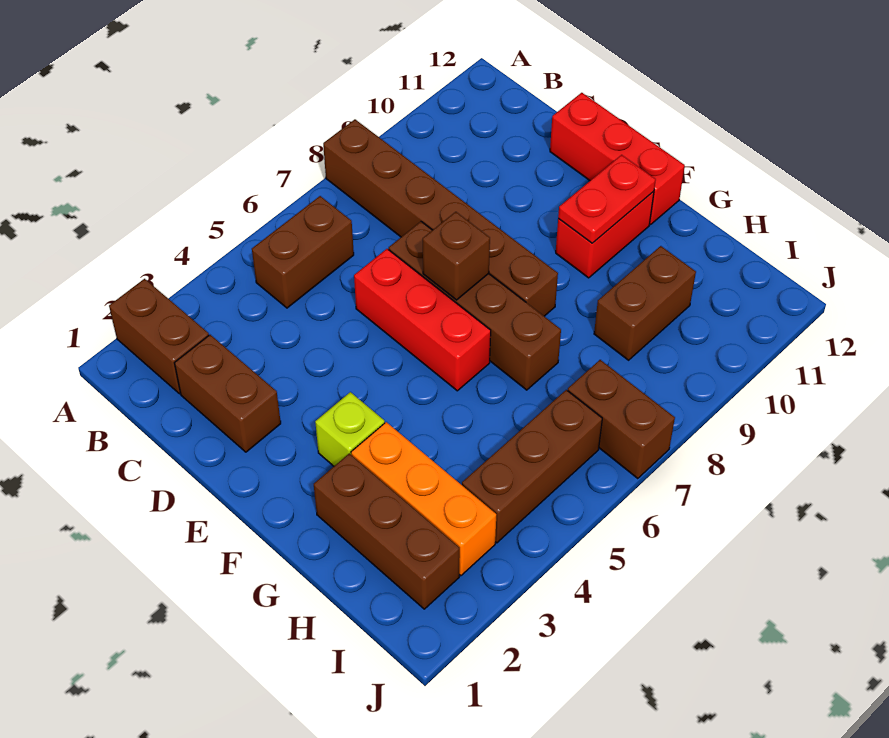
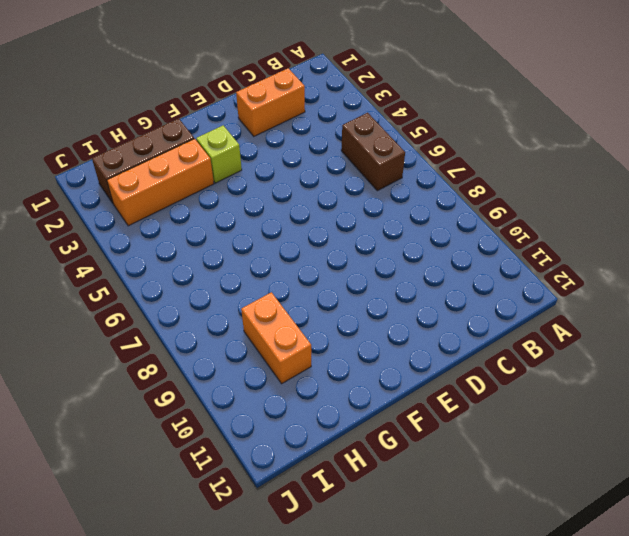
orange 1x2 brick [236,68,305,136] -> brown 1x2 brick [175,335,281,452]
orange 1x2 brick [241,292,311,384] -> brown 1x2 brick [594,246,696,360]
none -> brown 1x2 brick [109,279,209,394]
none -> brown 1x6 brick [323,119,558,316]
none -> red 1x3 brick [354,249,491,391]

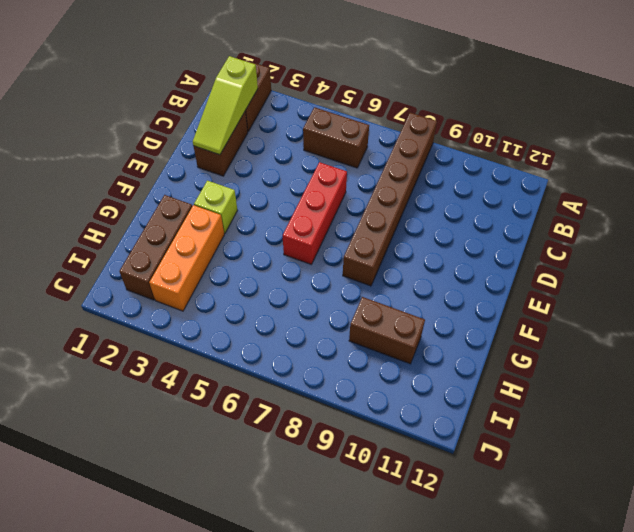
lime 1x3 slope [193,56,258,155] -> none
none -> brown 1x4 brick [389,222,561,390]
none -> red 1x3 brick [550,93,685,225]
none -> red 1x2 brick [556,191,654,278]

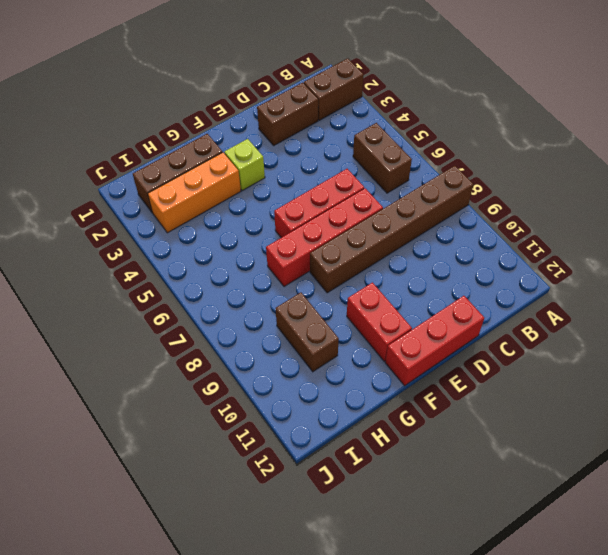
red 1x4 brick [266,188,383,287] -> brown 1x4 brick [389,222,561,390]
none -> brown 1x3 brick [462,390,602,543]
none -> brown 1x2 brick [568,360,675,479]
none -> brown 1x1 brick [423,212,490,300]

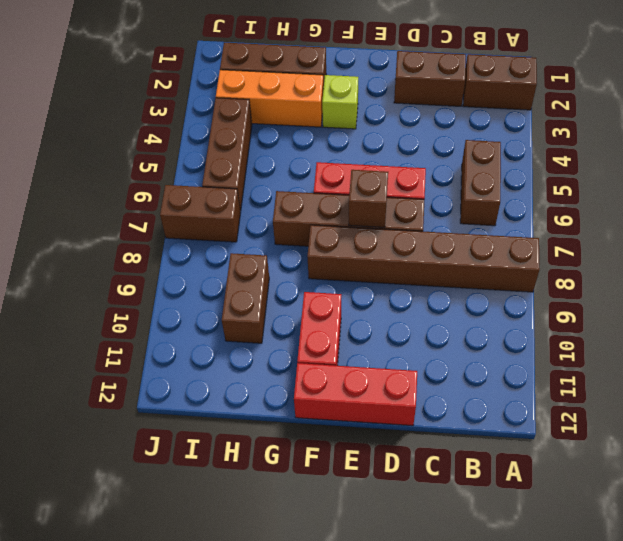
none -> red 1x2 plate [558,155,656,243]

